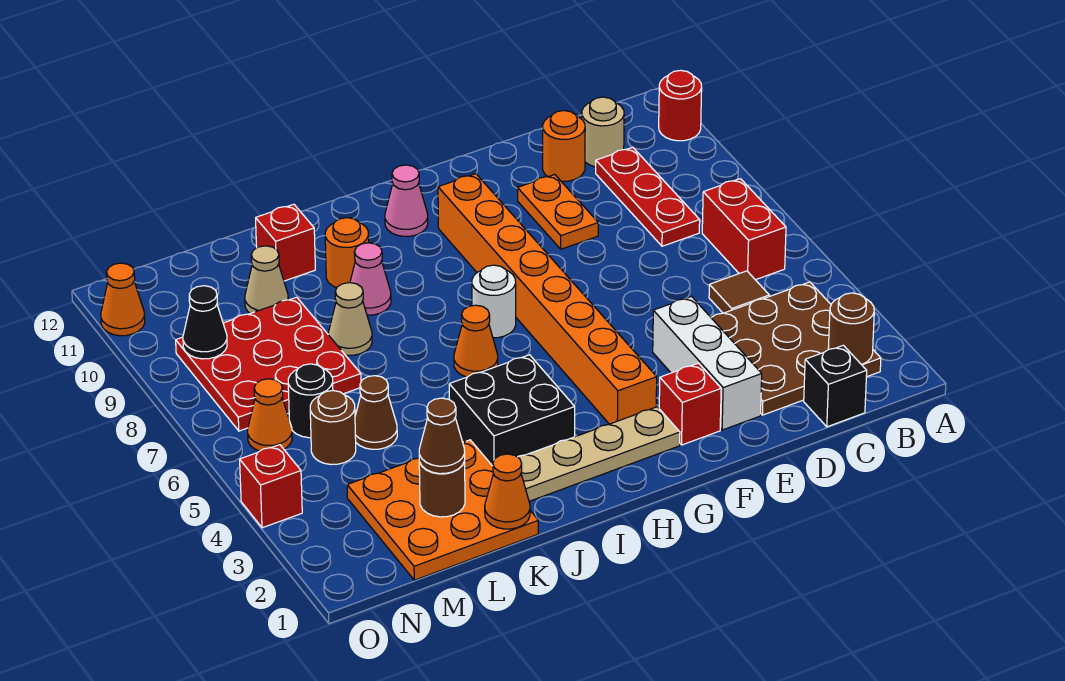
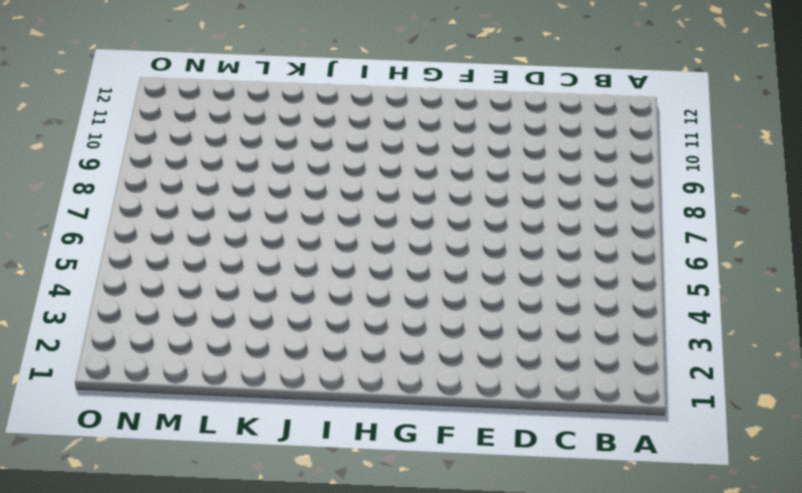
none -> red 1x1 round brick [659,70,702,141]
none -> brown 3x3 plate [711,282,881,415]
none -> red 1x2 brick [702,179,786,280]
none -> black 1x1 brick [804,345,867,427]

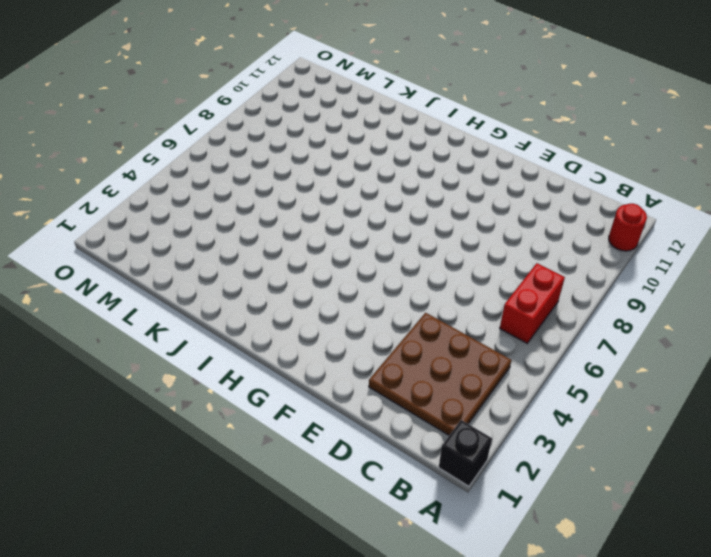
black 1x1 brick [439,420,492,486] -> black 1x1 brick moved to [804,345,867,427]
none -> brown 1x1 tile [709,271,769,313]
none -> red 1x3 plate [596,147,700,246]
none -> tan 1x1 round brick [582,97,624,167]
none -> orange 1x1 round brick [543,111,585,181]

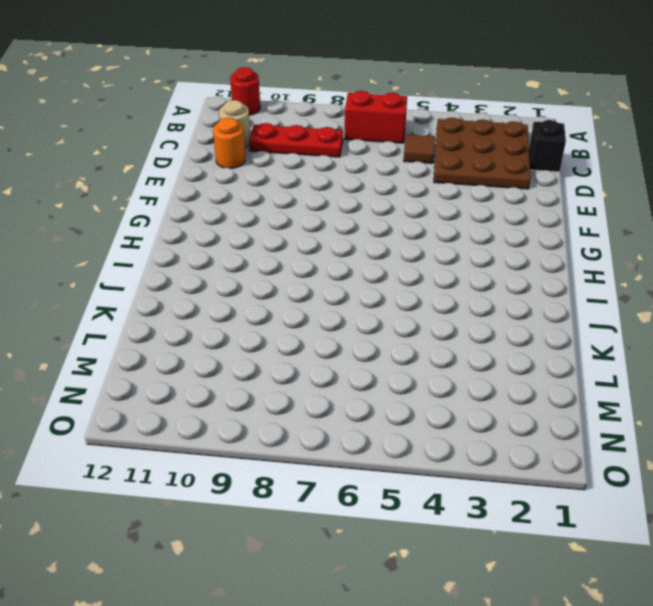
none -> white 1x3 brick [653,297,762,430]
none -> orange 1x2 plate [517,175,598,249]
none -> red 1x1 brick [659,363,721,445]
none -> tan 1x4 plate [518,407,680,501]

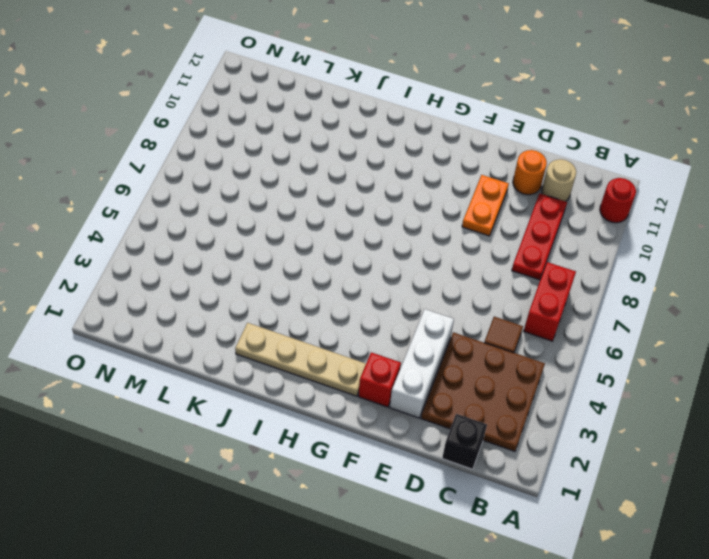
none -> orange 1x8 brick [438,174,657,424]
none -> white 1x1 round brick [472,265,516,338]
none -> pink 1x1 cone [385,165,428,236]
none -> black 2x2 brick [449,355,575,466]

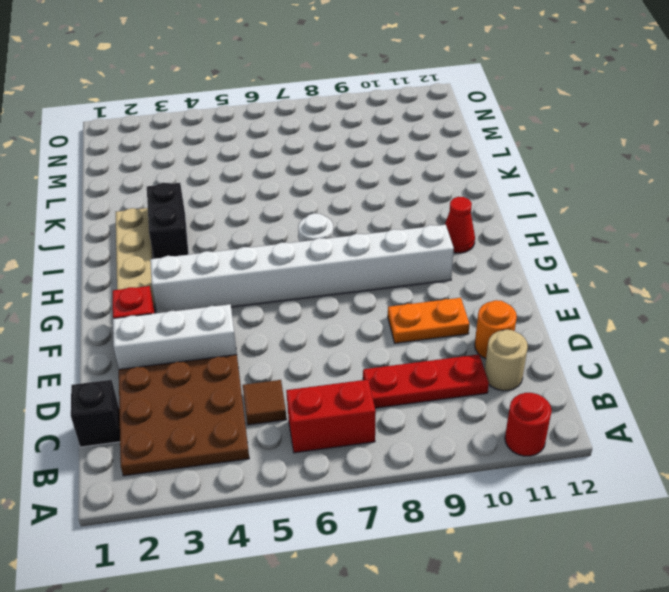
white 1x8 brick [150,225,454,313] -> orange 1x8 brick [438,174,657,424]
red 1x1 cone [445,197,475,253] -> pink 1x1 cone [385,165,428,236]
black 1x2 brick [147,183,189,259] -> black 2x2 brick [449,355,575,466]
none -> orange 1x1 cone [454,305,498,377]
none -> pink 1x1 cone [350,243,391,315]
none -> orange 1x1 round brick [325,218,369,288]
none -> orange 3x3 plate [347,440,538,580]

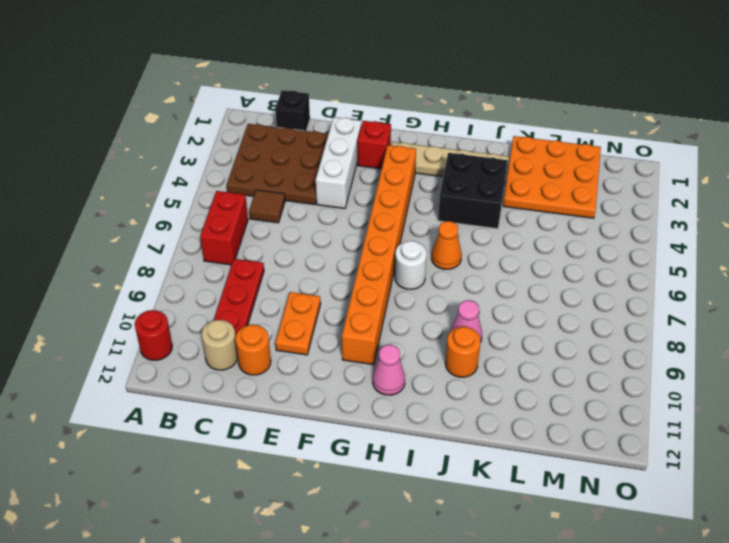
none -> tan 1x1 cone [328,283,372,355]
none -> red 1x1 brick [256,204,315,281]
none -> brown 1x1 cone [355,376,397,449]
none -> red 3x3 plate [176,297,361,431]

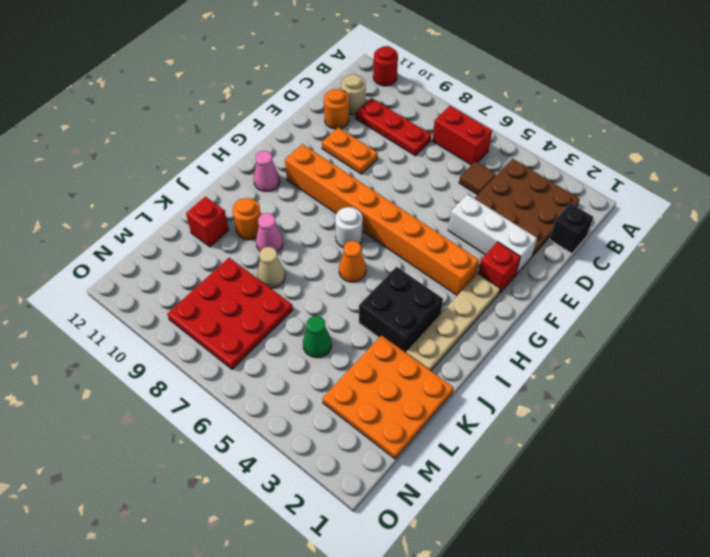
green 1x1 cone [303,316,332,358] -> brown 1x1 cone [355,376,397,449]
none -> tan 1x1 cone [245,246,288,313]
none -> brown 1x1 round brick [310,391,356,465]
none -> black 1x1 round brick [288,364,333,438]
none -> orange 1x1 cone [248,379,292,451]

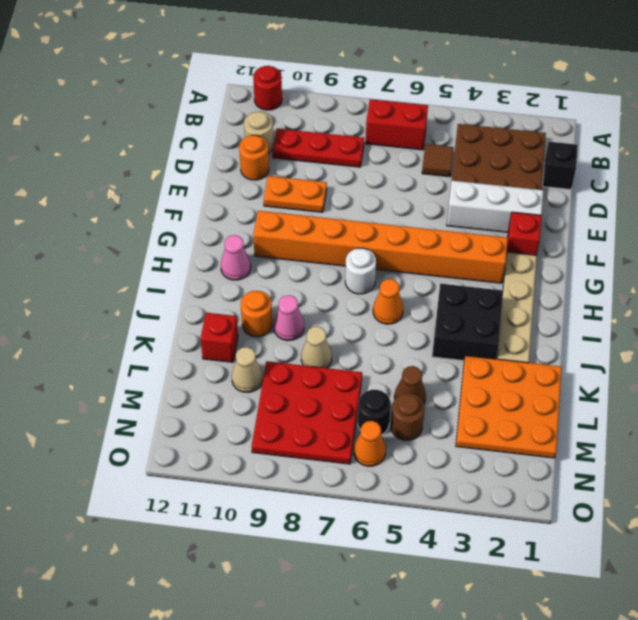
none -> red 1x1 brick [240,445,302,528]
none -> orange 1x1 cone [101,263,145,336]
none -> brown 1x1 round brick [828,293,874,365]
none -> orange 1x1 cone [485,454,530,529]

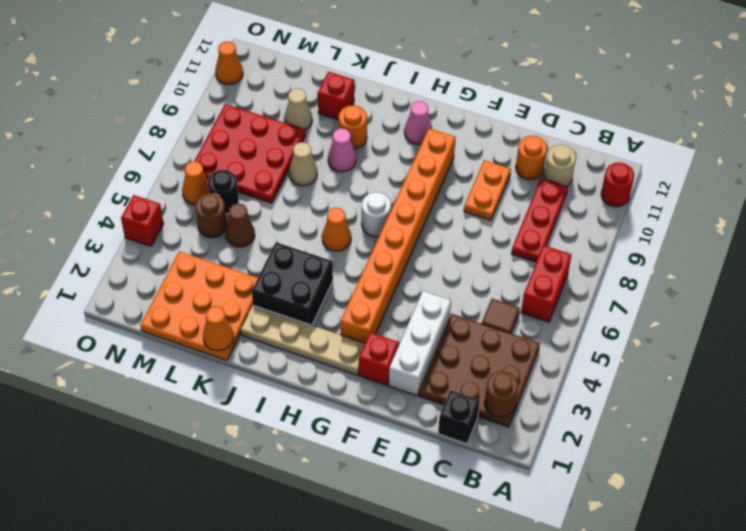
none -> brown 1x1 round brick [419,462,465,517]
none -> black 1x1 cone [183,286,227,359]
none -> brown 1x1 cone [419,398,465,474]

